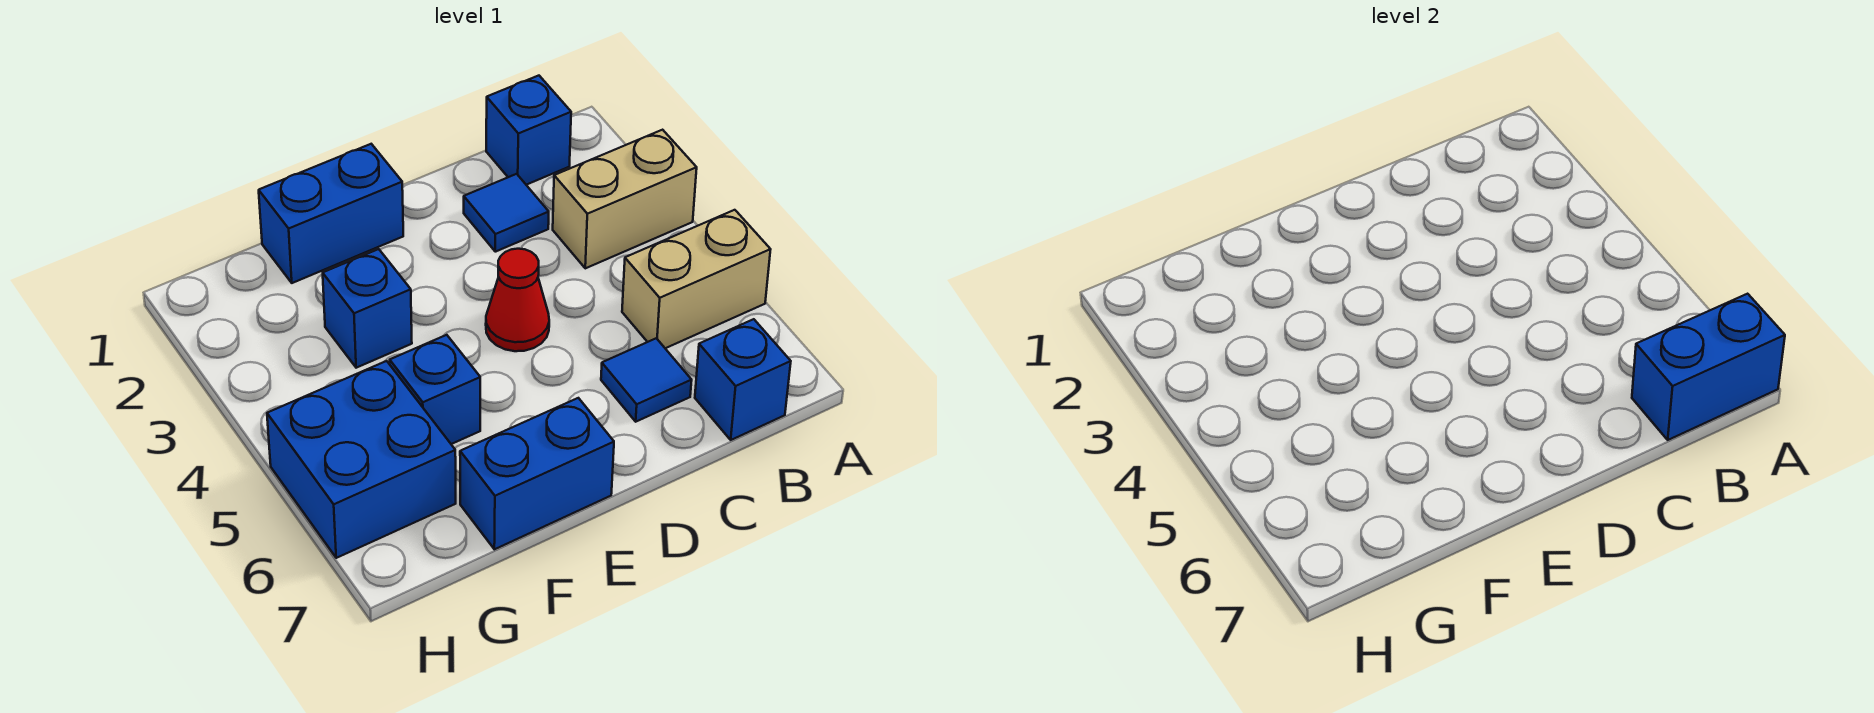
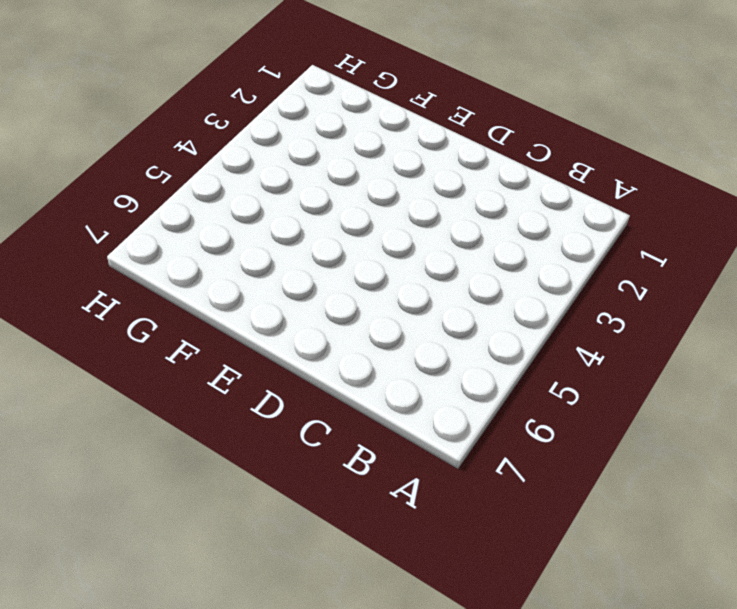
none -> tan 1x2 brick [553,130,697,268]
none -> tan 1x2 brick [622,210,771,348]
none -> blue 1x1 brick [486,76,571,185]

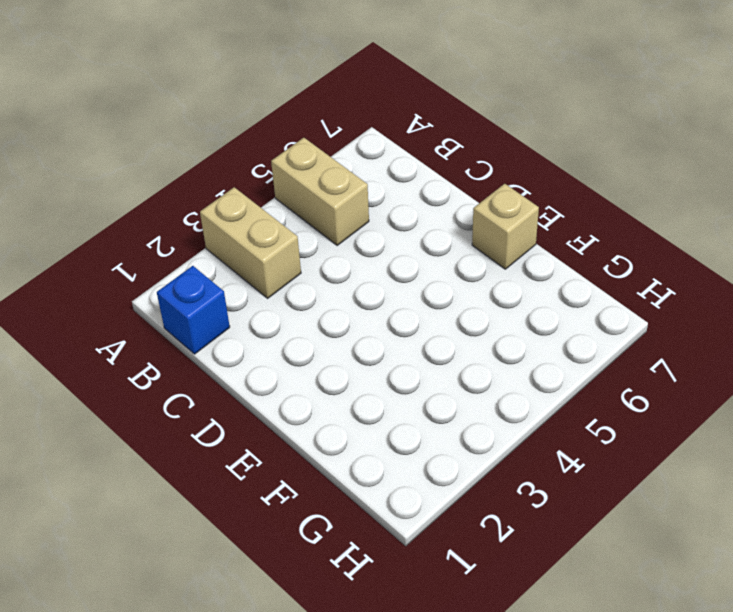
tan 1x1 brick [472,184,539,269] -> blue 1x2 brick [460,398,614,549]
none -> blue 1x1 brick [695,319,791,440]
none -> blue 1x1 tile [464,174,549,252]
none -> blue 1x1 tile [601,338,692,422]

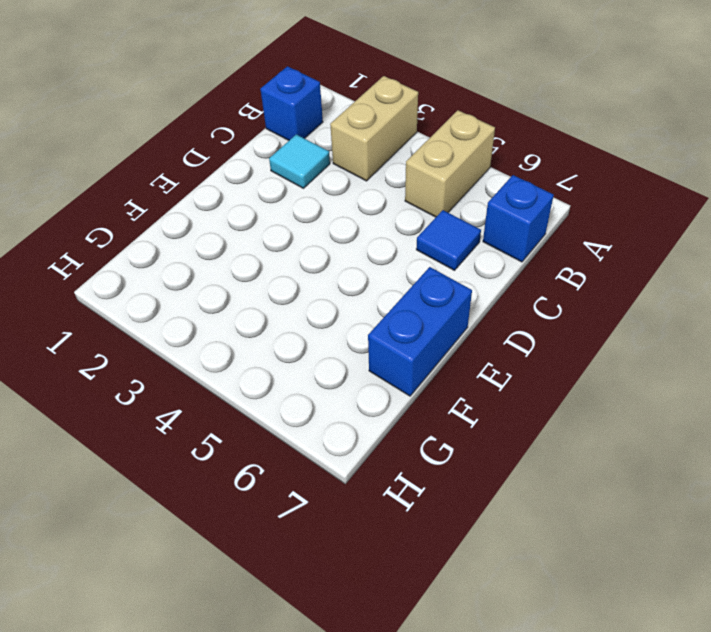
cyan 1x1 tile [269,134,330,188] -> blue 1x1 tile [464,174,549,252]
none -> red 1x1 cone [486,249,549,351]
none -> blue 1x2 brick [259,144,403,283]
none -> blue 1x1 brick [323,249,412,368]

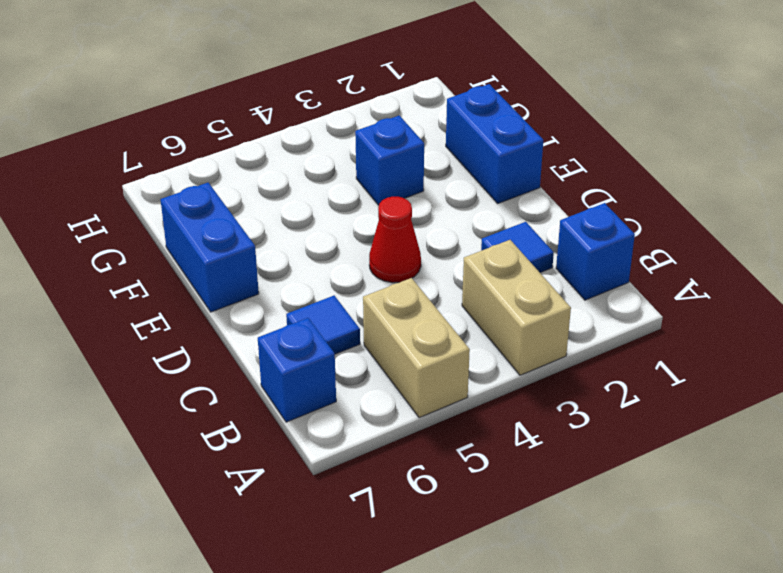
none -> blue 1x1 brick [390,335,480,444]
none -> blue 2x2 brick [267,361,456,558]
none -> blue 1x2 brick [1632,294,1785,440]

